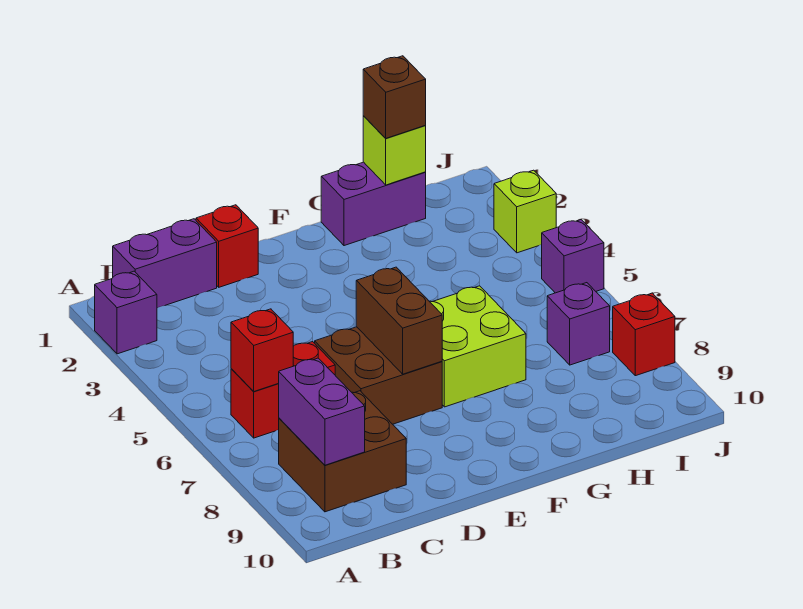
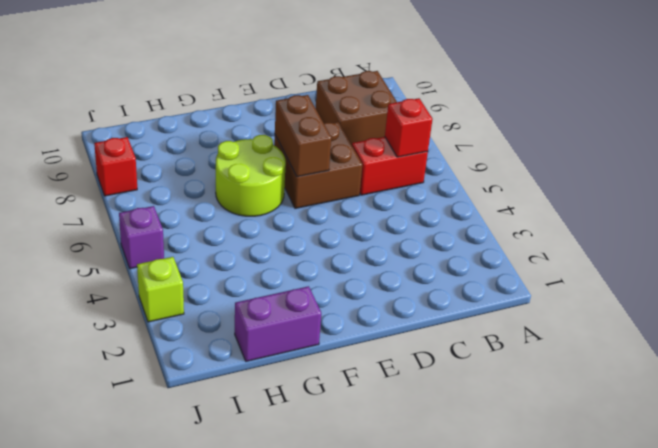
lime 2x2 round brick [216,135,286,216] -> lime 2x2 brick [429,286,526,407]
none -> purple 1x1 brick [95,271,157,354]
none -> purple 1x2 brick [113,219,217,308]
none -> red 1x1 brick [196,205,258,287]

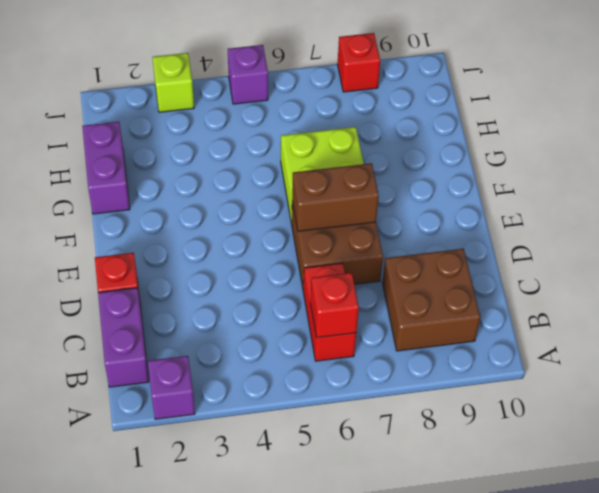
none -> purple 1x1 brick [547,283,610,365]
none -> purple 1x2 brick [279,358,365,465]
none -> lime 1x1 brick [363,116,426,185]

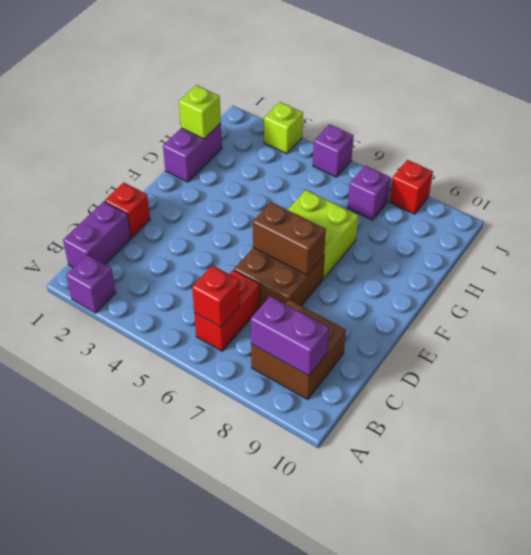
none -> brown 1x1 brick [363,56,426,138]

